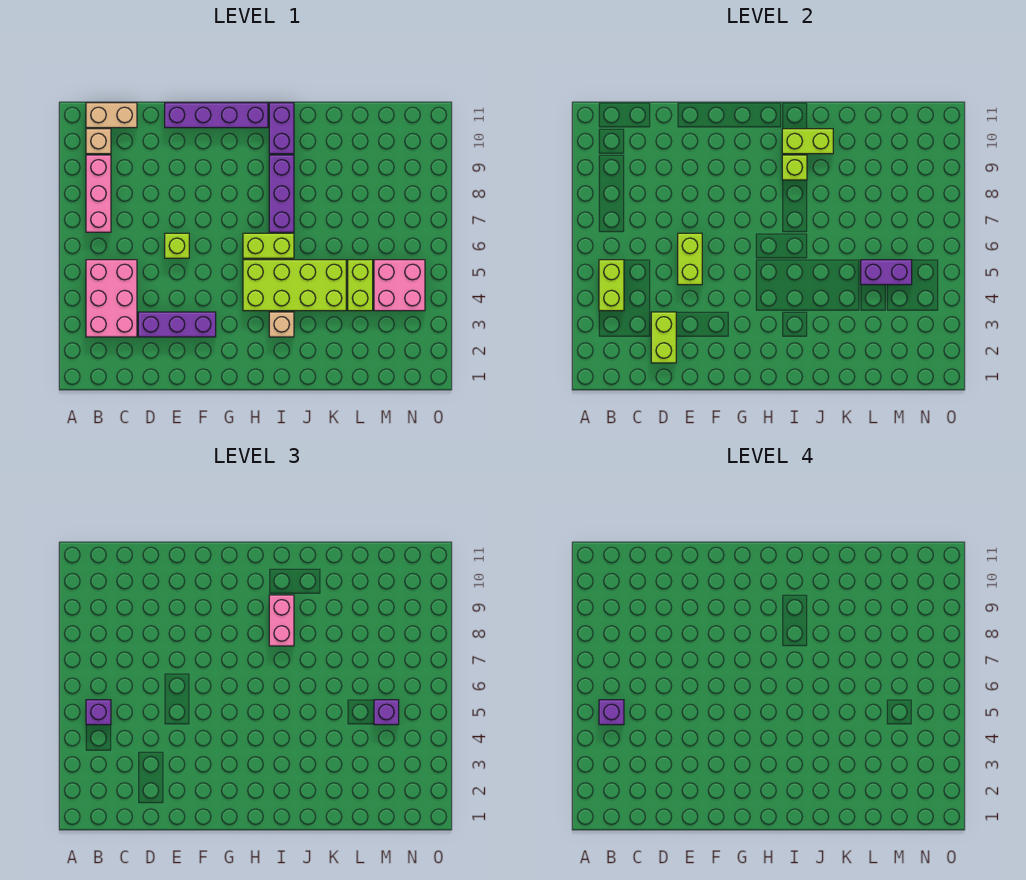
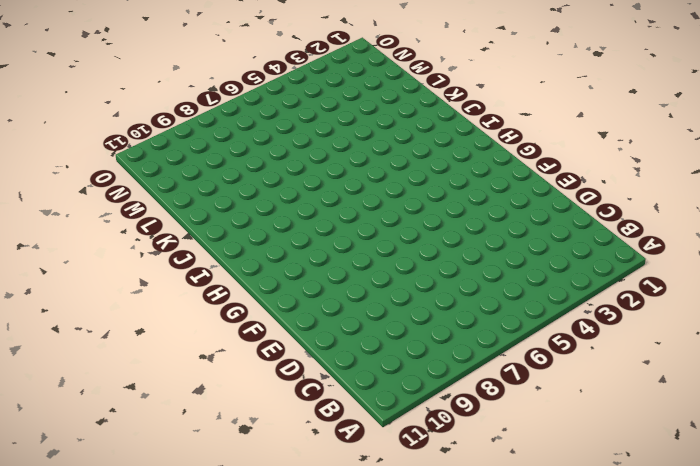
none -> pink 2x3 brick [86,260,137,337]
none -> pink 1x3 brick [86,155,111,232]
none -> tan 1x1 brick [86,129,111,154]

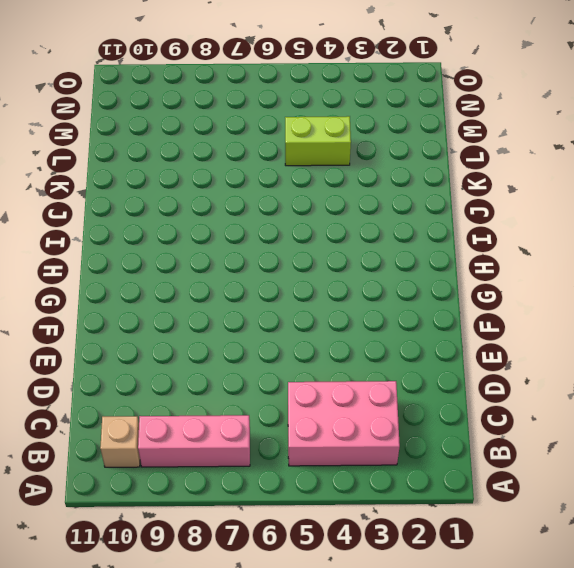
none -> tan 1x2 brick [86,103,137,128]
none -> purple 1x3 brick [138,312,216,337]
none -> lime 1x1 brick [165,233,189,258]

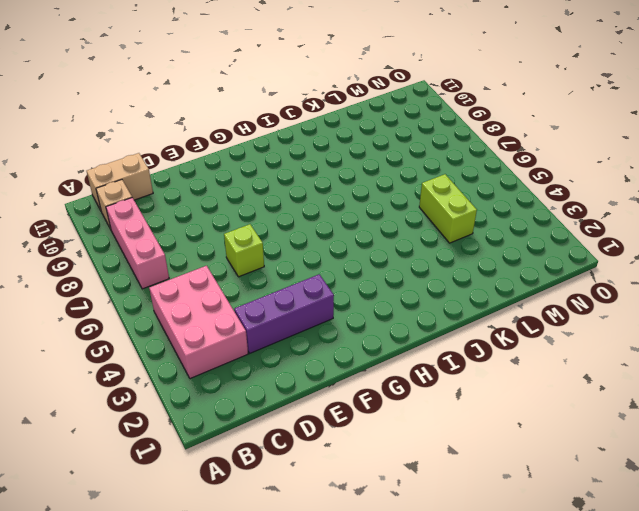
none -> purple 1x4 brick [165,103,268,128]
none -> lime 2x4 brick [243,260,346,311]
none -> lime 1x2 brick [243,233,294,258]

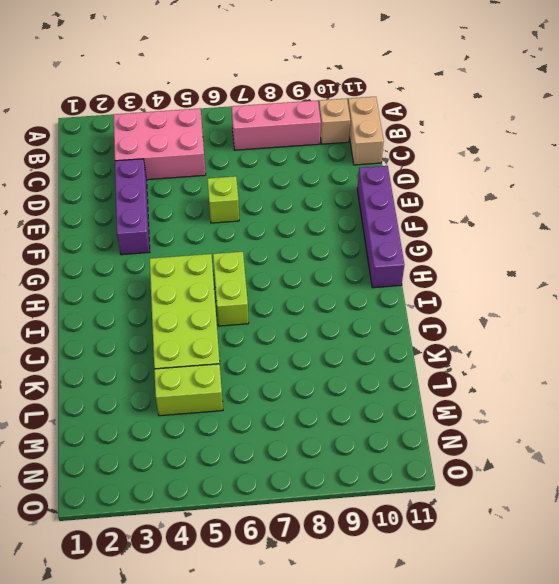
none -> tan 1x1 brick [269,312,294,337]
none -> purple 1x3 brick [269,155,294,232]
none -> purple 1x2 brick [269,103,294,154]

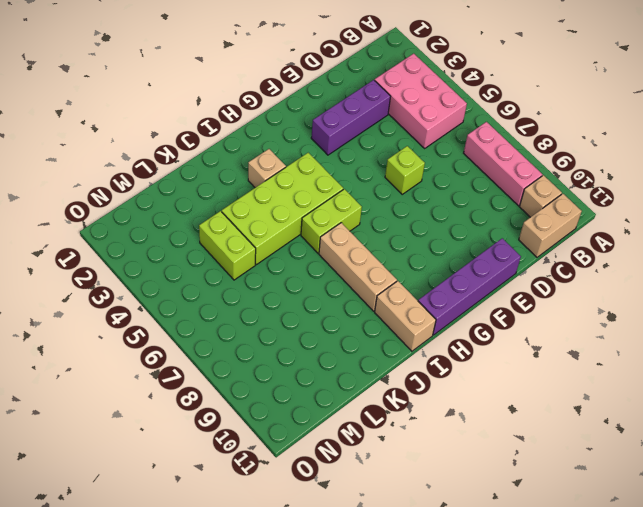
tan 1x3 brick [319,223,397,311] -> purple 1x3 brick [269,155,294,232]
tan 1x2 brick [375,281,436,351] -> purple 1x2 brick [269,103,294,154]
none -> pink 2x2 brick [374,260,425,311]
none -> lime 1x2 brick [599,260,624,311]
none -> lime 1x2 brick [651,312,676,363]

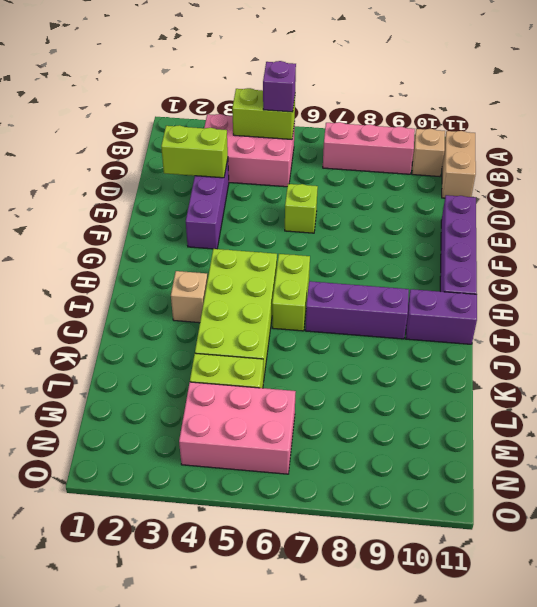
pink 2x3 brick [179,382,296,474] -> pink 2x2 brick [374,260,425,311]
none -> lime 1x2 brick [678,233,702,285]
none -> lime 1x1 brick [782,155,807,180]
none -> lime 1x2 brick [782,129,833,154]

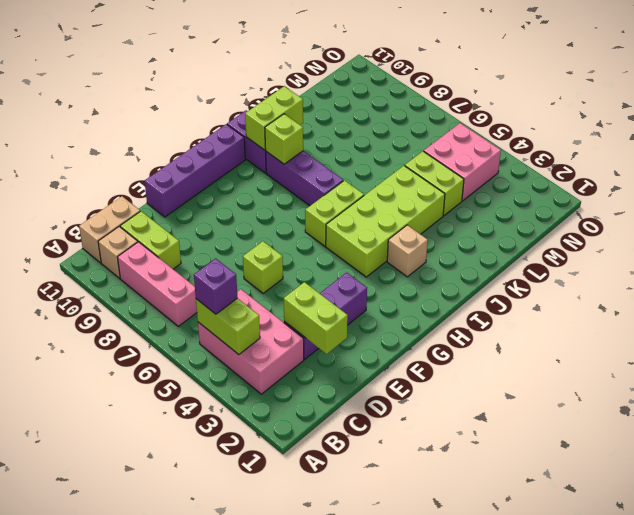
lime 1x2 brick [120,211,181,269] -> lime 1x2 brick moved to [678,233,702,285]
none -> purple 1x2 brick [861,260,912,285]
none -> pink 1x2 brick [269,595,294,646]
none -> purple 1x1 brick [374,700,399,725]

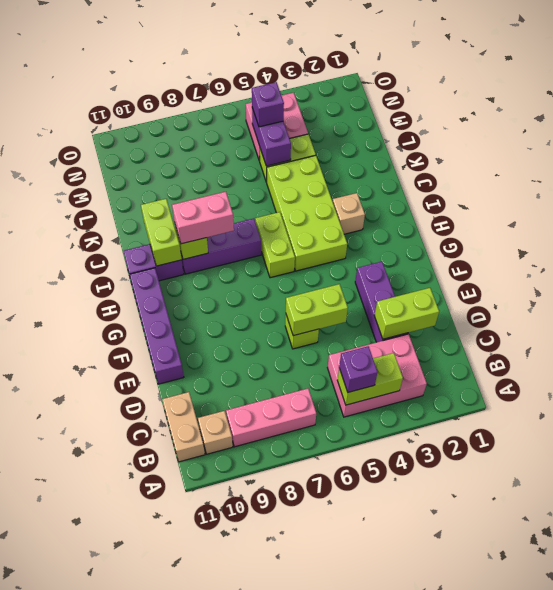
none -> purple 1x1 brick [599,700,624,725]

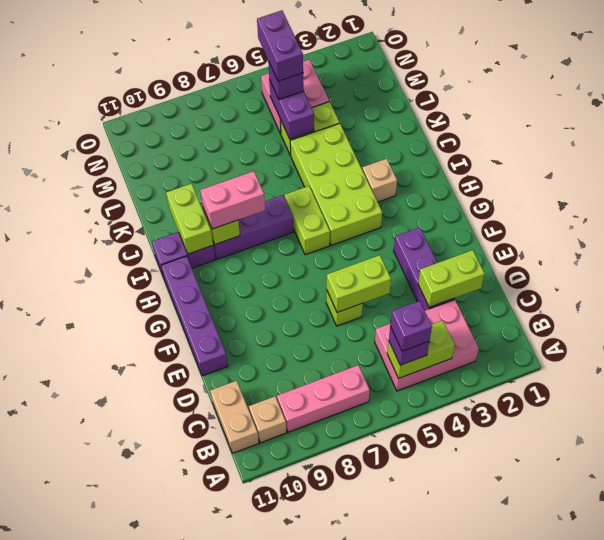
purple 1x2 brick [257,10,303,81] -> none

